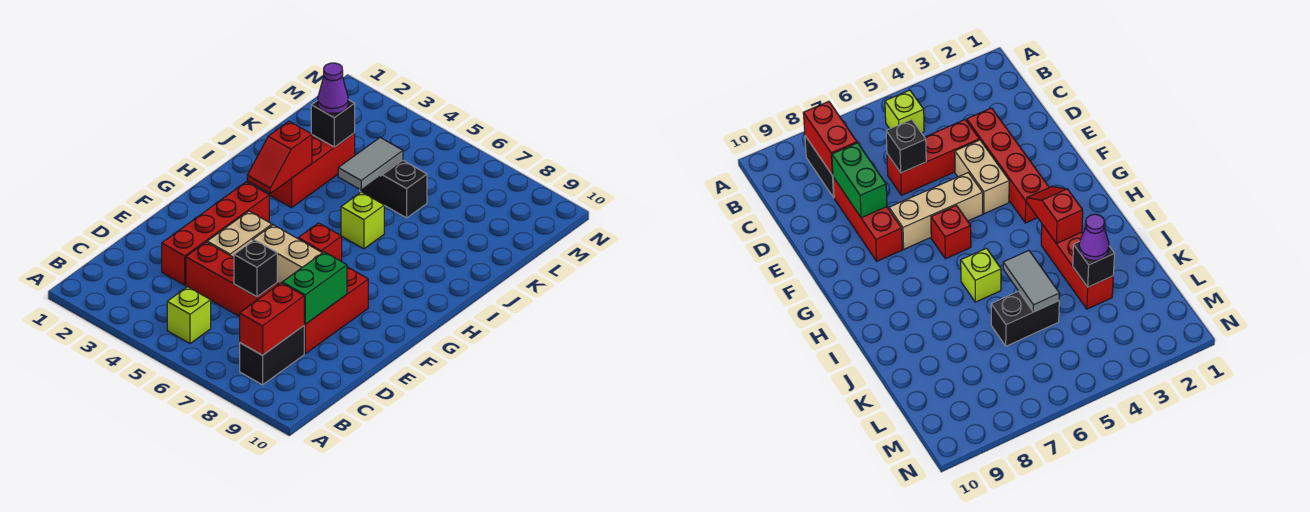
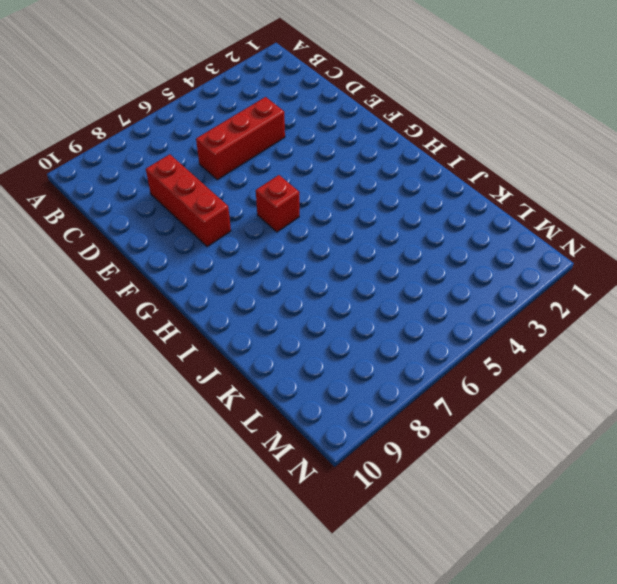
none -> lime 1x1 brick [167,287,211,344]
none -> black 1x2 brick [240,326,304,385]
none -> red 1x4 brick [162,182,269,285]

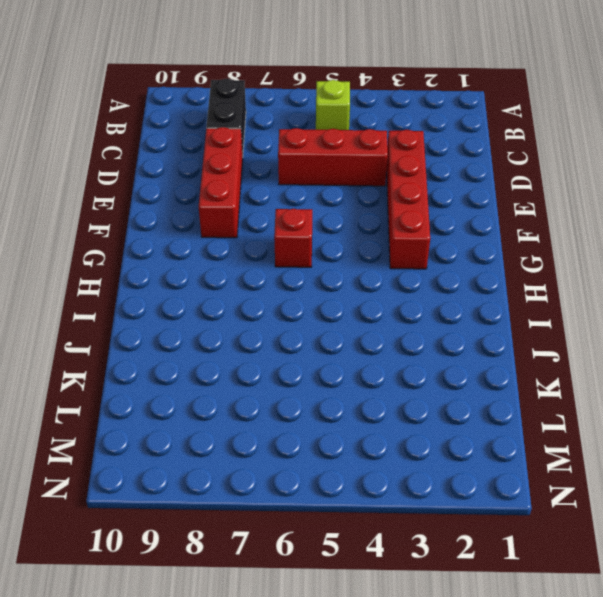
none -> tan 1x2 brick [207,211,272,257]
none -> tan 1x3 brick [253,225,322,284]
none -> red 1x3 brick [269,133,355,208]

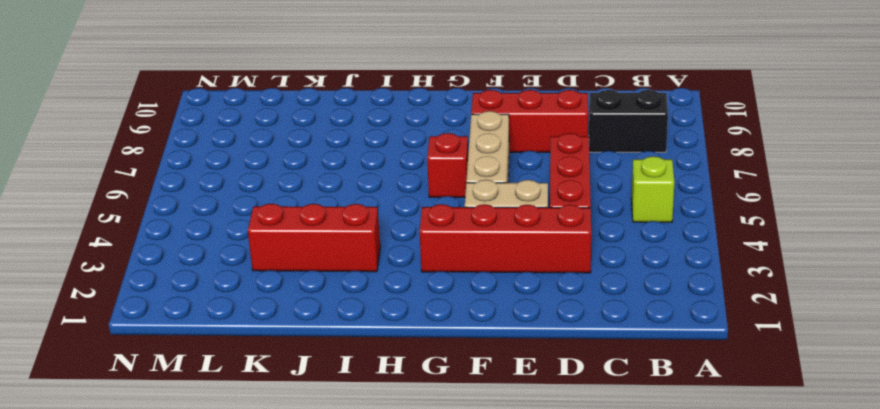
none -> lime 1x1 brick [341,192,384,249]
none -> black 1x2 brick [360,160,427,218]
none -> red 1x2 brick [240,283,304,355]

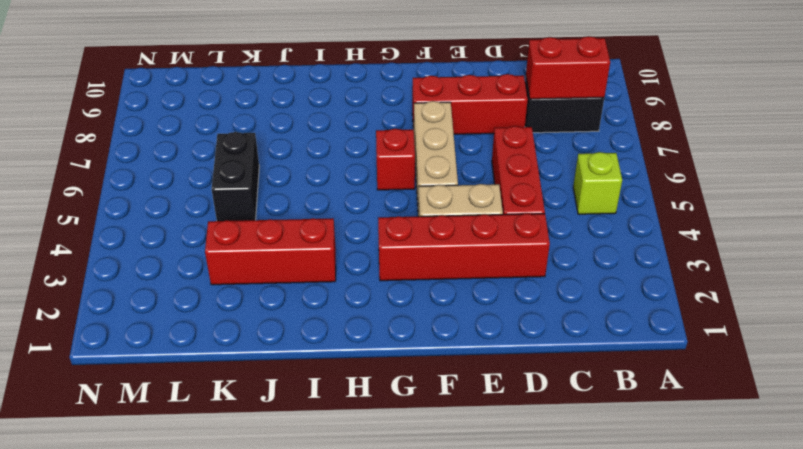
none -> lime 1x1 brick [341,192,384,249]
none -> black 1x1 brick [234,240,277,297]
none -> green 1x2 brick [282,252,347,324]

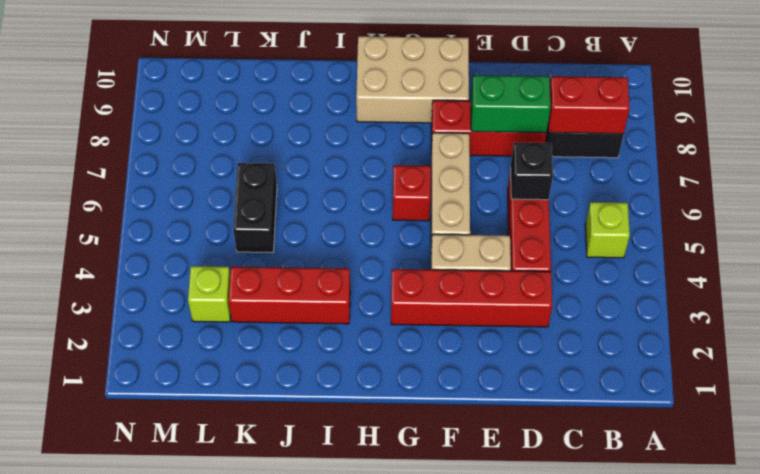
tan 2x3 brick [356,36,469,123] -> none
lime 1x1 brick [188,266,231,322] -> lime 1x1 brick moved to [341,192,384,249]
none -> red 1x2 slope [247,121,312,193]
none -> grey 1x2 tile [338,137,403,190]
none -> black 1x1 brick [311,100,355,147]

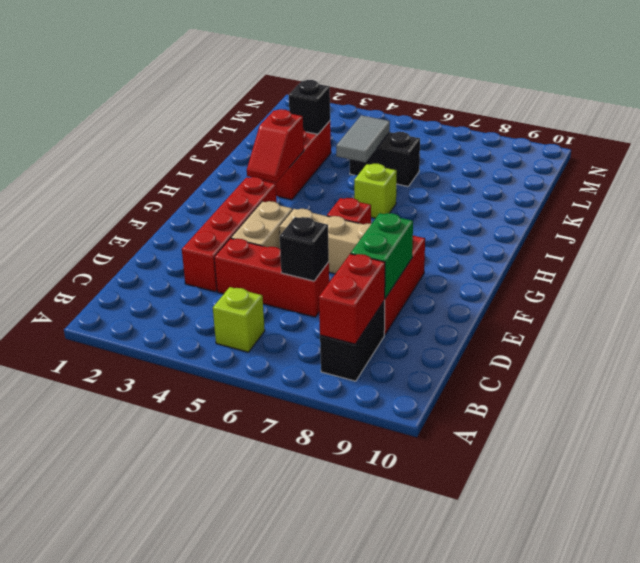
none -> purple 1x1 cone [318,63,348,113]

